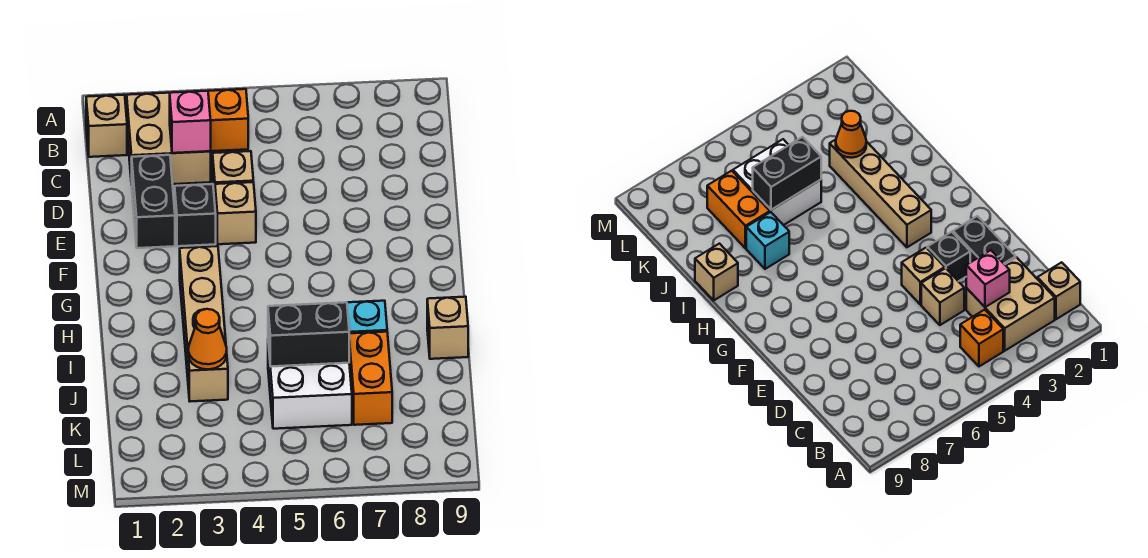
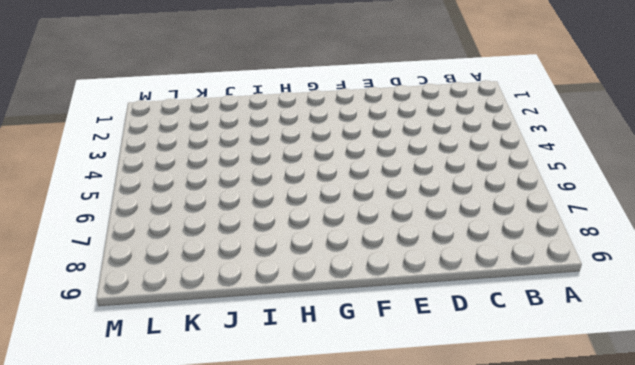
none -> tan 1x1 brick [86,95,127,157]
none -> tan 2x2 brick [127,93,211,185]
none -> orange 1x1 brick [208,89,248,151]

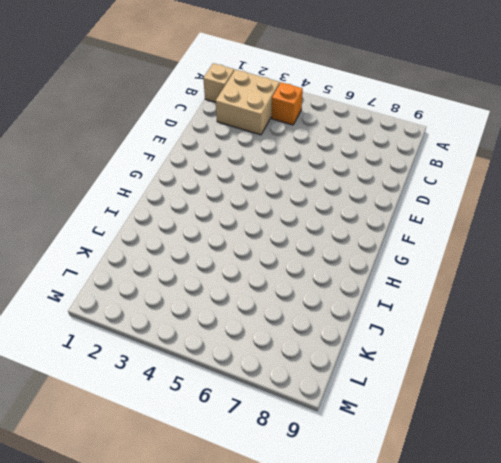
none -> black 1x2 brick [132,155,175,248]
none -> tan 1x1 brick [213,151,253,201]
none -> black 1x1 brick [175,184,216,246]

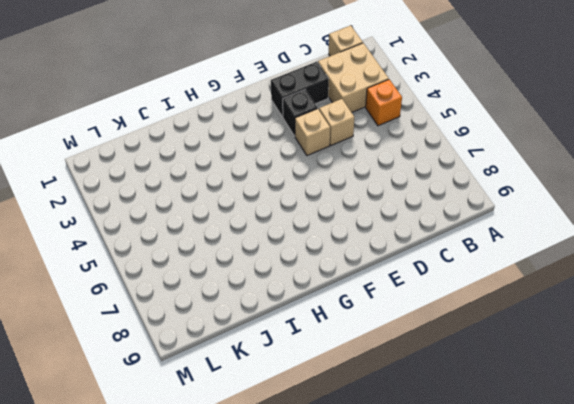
none -> tan 1x4 brick [180,246,228,402]
none -> cyan 1x1 brick [347,301,387,333]
none -> tan 1x1 brick [427,297,468,359]

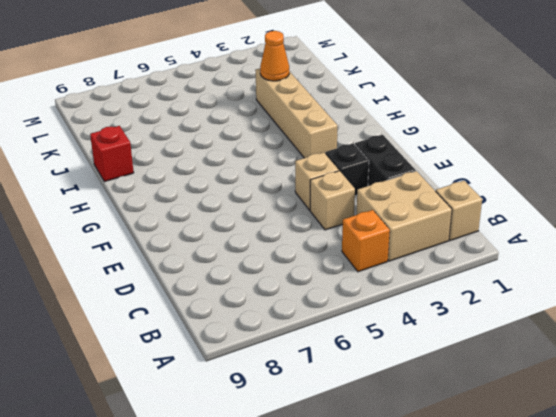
red 1x1 brick [90,126,134,182] -> tan 1x1 brick [427,297,468,359]
none -> cyan 1x1 brick [347,301,387,333]
none -> white 2x2 brick [268,343,352,429]
none -> orange 1x2 brick [349,332,392,425]

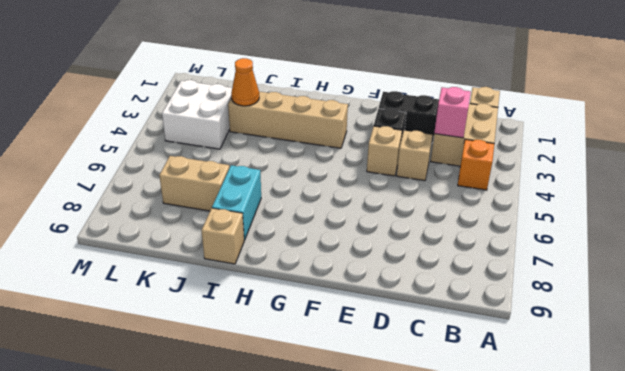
cyan 1x2 brick [212,165,261,240] -> cyan 1x1 brick [347,301,387,333]
tan 1x2 brick [159,156,230,211] -> orange 1x2 brick [349,332,392,425]
white 2x2 brick [162,80,232,149] -> white 2x2 brick moved to [268,343,352,429]
none -> black 1x2 brick [268,302,349,367]

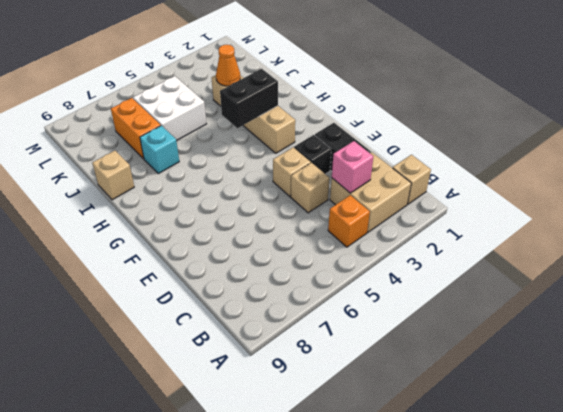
black 1x2 brick [220,69,278,128] -> black 1x2 brick moved to [268,302,349,367]

